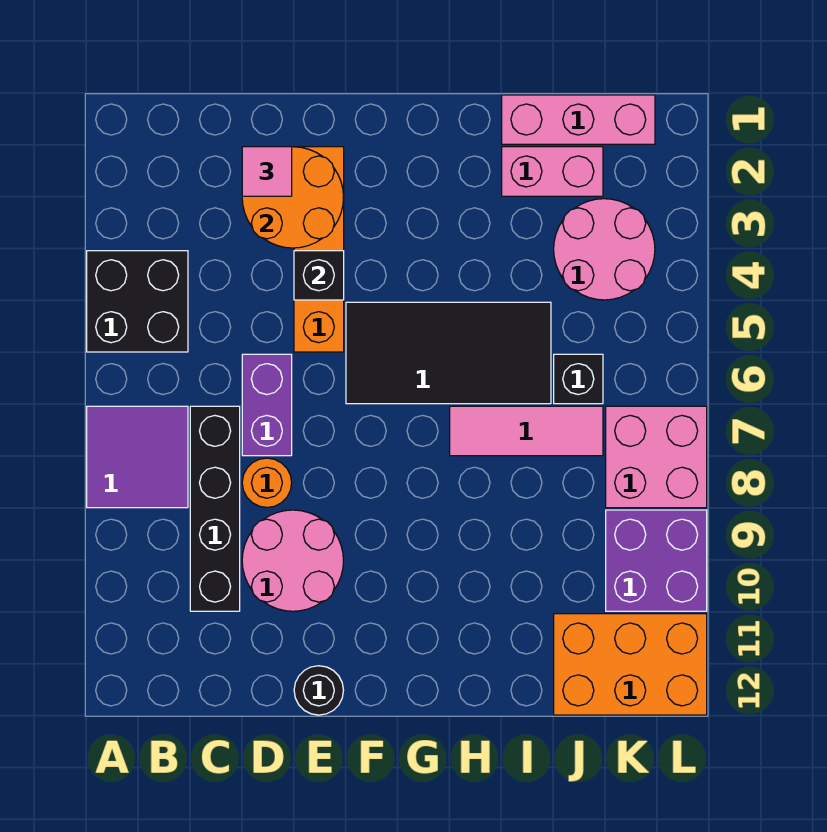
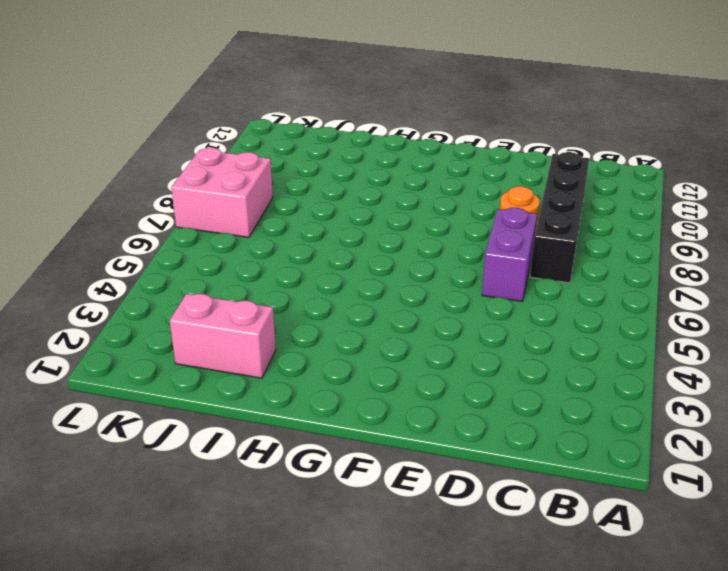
none -> black 2x2 brick [87,251,188,352]
none -> purple 2x2 tile [87,406,188,508]
none -> pink 2x2 round brick [242,510,344,611]

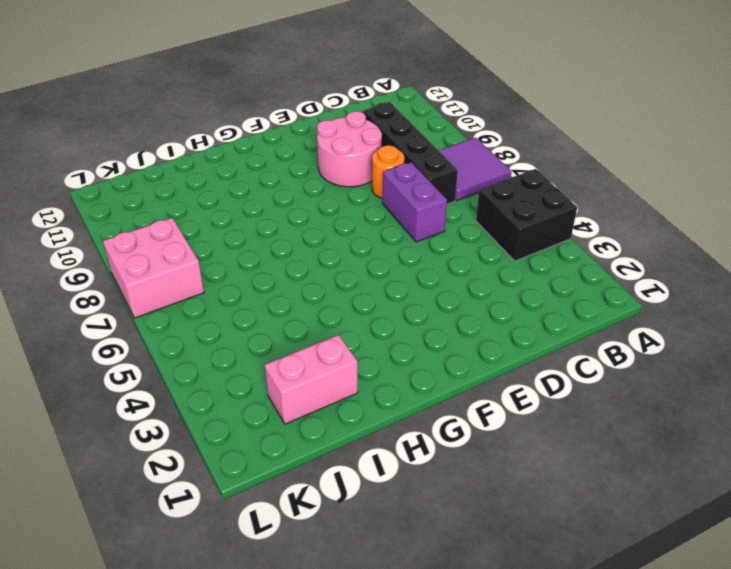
none -> orange 1x4 brick [294,147,344,352]
none -> black 1x1 round brick [294,666,343,715]
none -> black 2x4 tile [346,302,551,404]

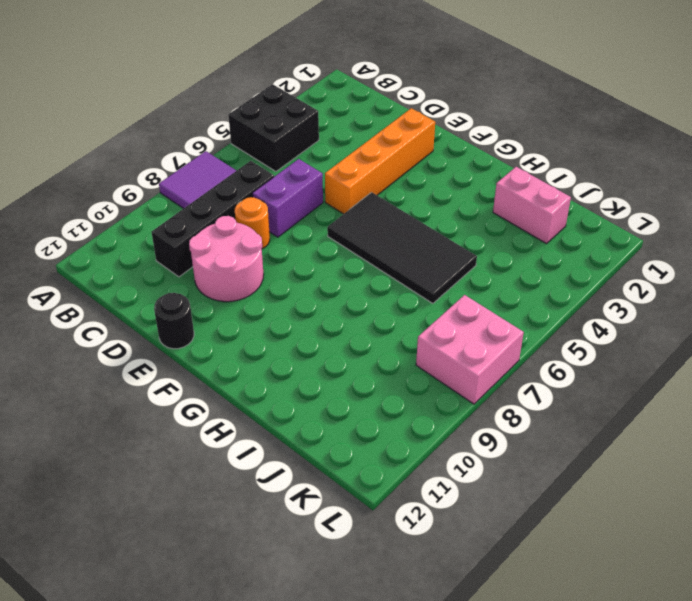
none -> pink 1x3 tile [450,406,603,456]
none -> pink 1x3 brick [502,95,655,144]
none -> pink 2x2 round brick [554,199,655,300]

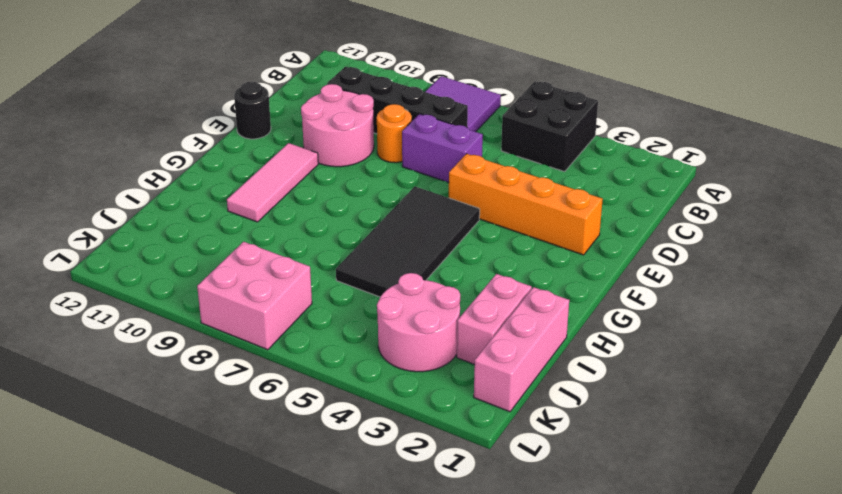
pink 1x3 tile [227,143,318,222] -> pink 1x3 tile moved to [450,406,603,456]
none -> black 1x1 brick [554,354,603,404]
none -> orange 2x3 brick [554,614,707,715]
none -> purple 2x2 brick [606,510,707,611]

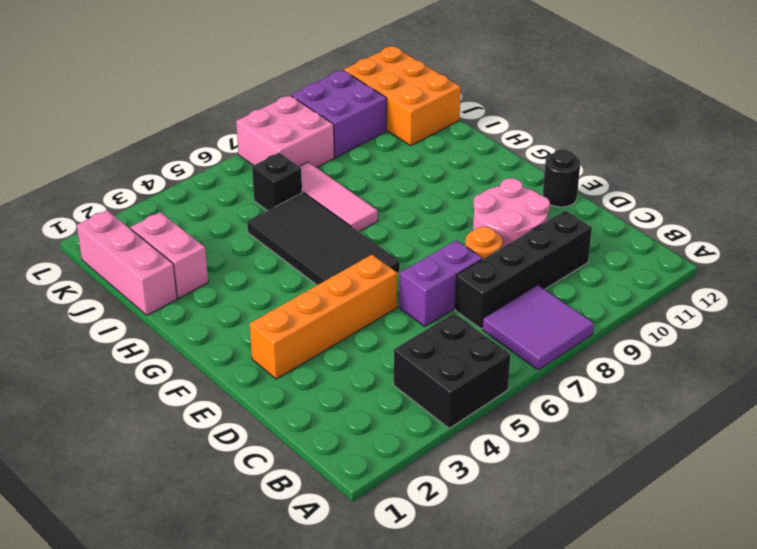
none -> pink 2x2 round brick [554,199,655,300]
none -> orange 2x2 round brick [242,147,344,248]
none -> black 1x1 brick [294,251,344,300]

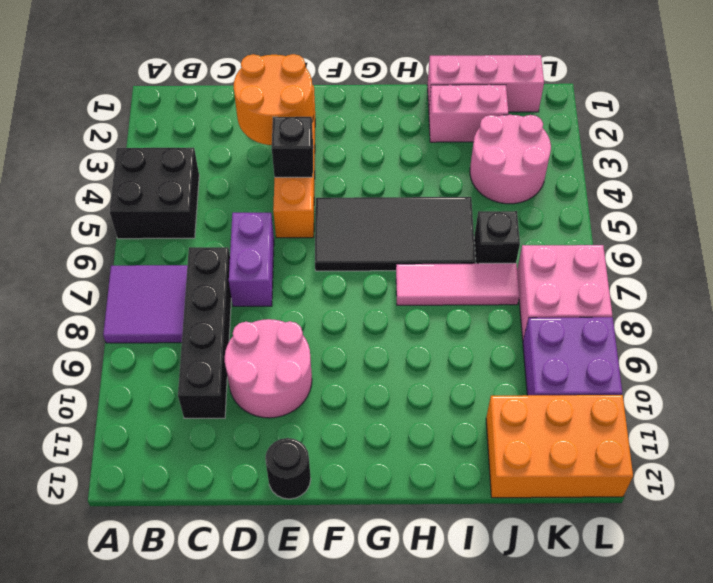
none -> orange 1x1 round brick [242,458,292,507]
none -> pink 1x1 tile [242,147,292,196]

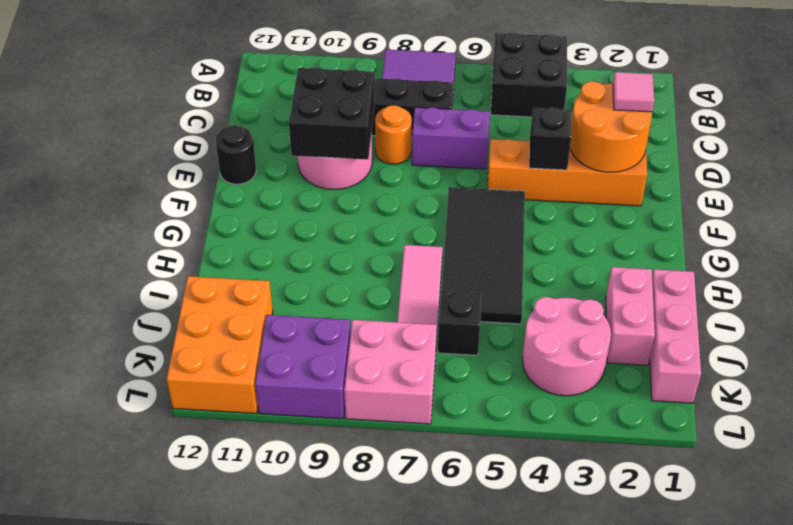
black 2x2 brick [289,67,375,160] -> none

